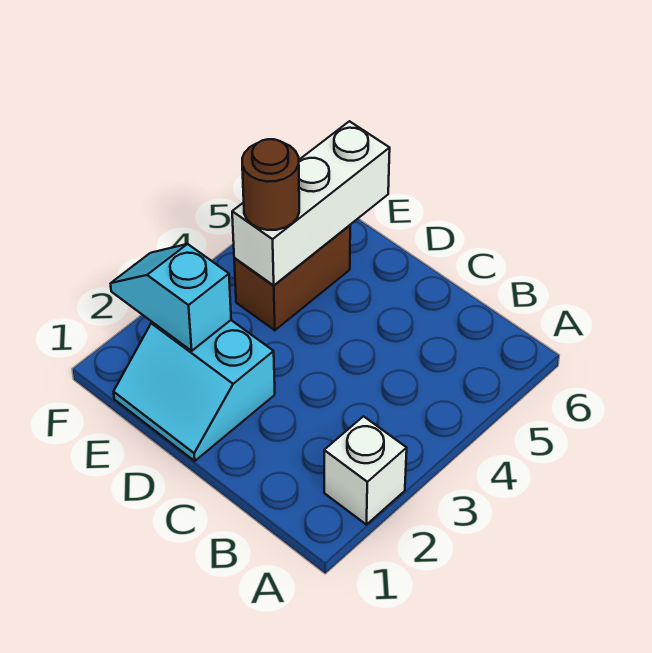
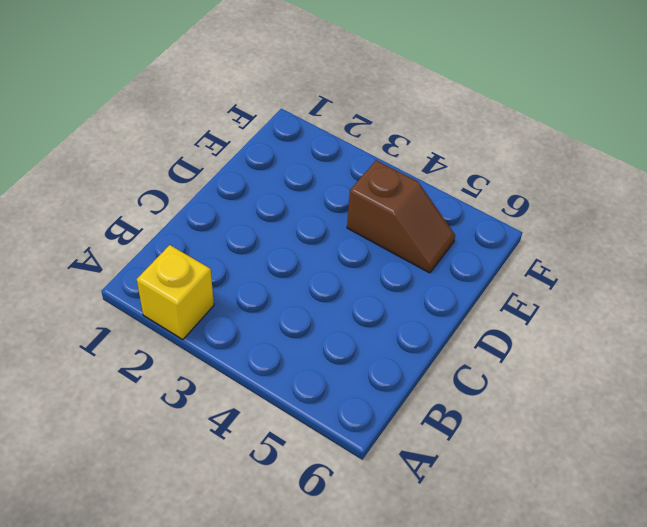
yellow 1x1 brick [137,245,214,340] -> white 1x1 brick [324,416,407,525]
brown 1x2 slope [347,160,455,273] -> brown 1x2 brick [234,225,350,330]
none -> cyan 2x2 slope [114,320,275,461]
none -> cyan 1x2 slope [111,244,231,351]

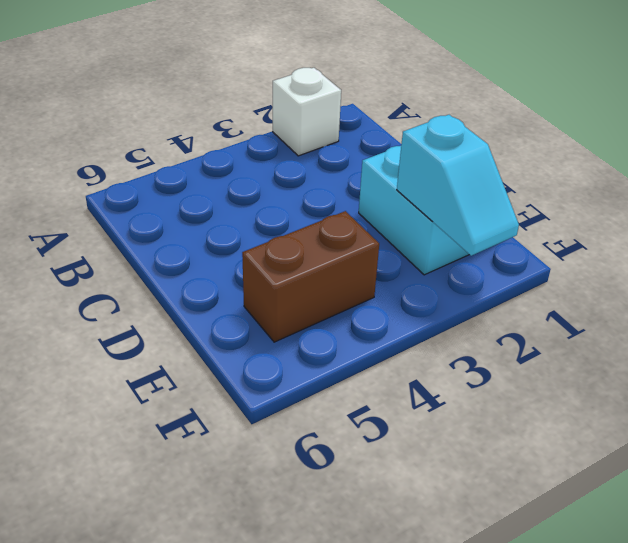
none -> white 1x3 brick [232,121,390,286]
none -> brown 1x1 round brick [242,139,299,230]

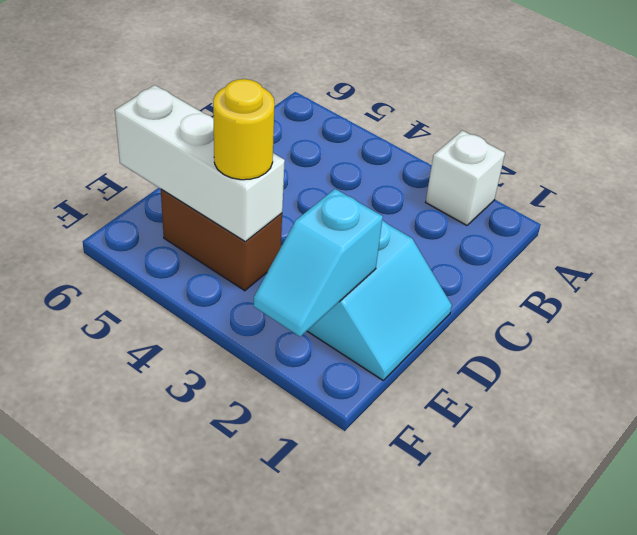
yellow 1x1 round brick [213,79,275,180] -> brown 1x1 round brick [242,139,299,230]

